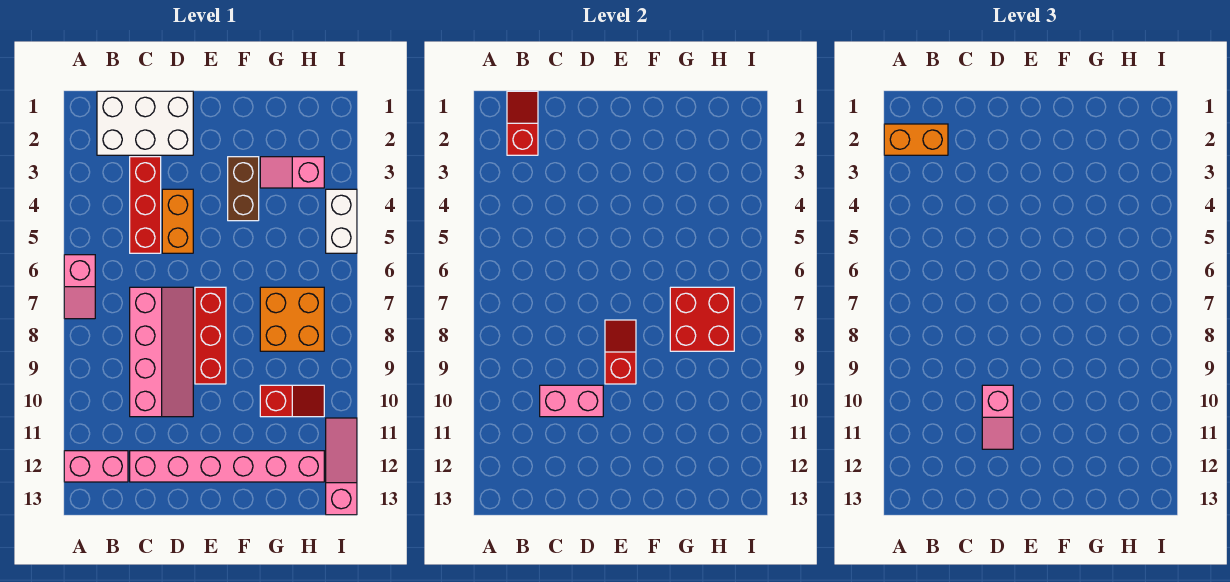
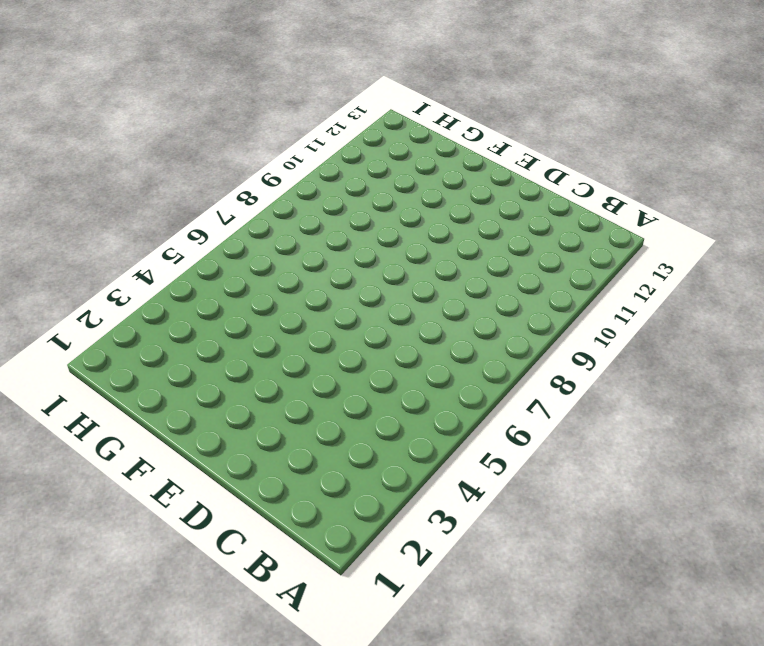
none -> pink 1x2 slope [64,255,95,319]
none -> pink 1x2 brick [64,451,128,482]
none -> white 2x3 brick [97,91,193,155]

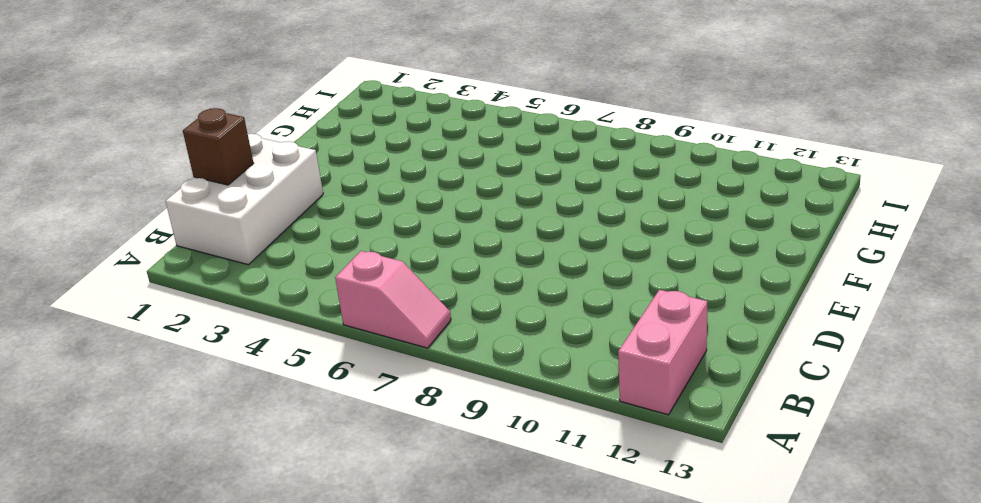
brown 1x1 brick [183,108,253,185] -> none
none -> red 1x3 brick [130,157,161,253]
none -> pink 2x4 slope [130,287,193,417]
none -> pink 1x6 brick [130,451,324,482]

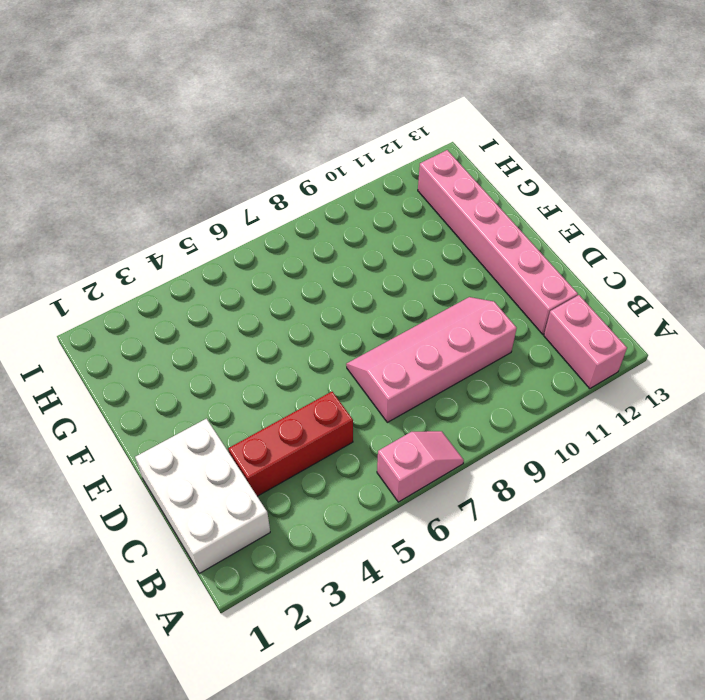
none -> orange 1x2 brick [162,189,193,253]
none -> red 1x3 brick [195,287,226,384]
none -> brown 1x2 brick [228,157,259,221]

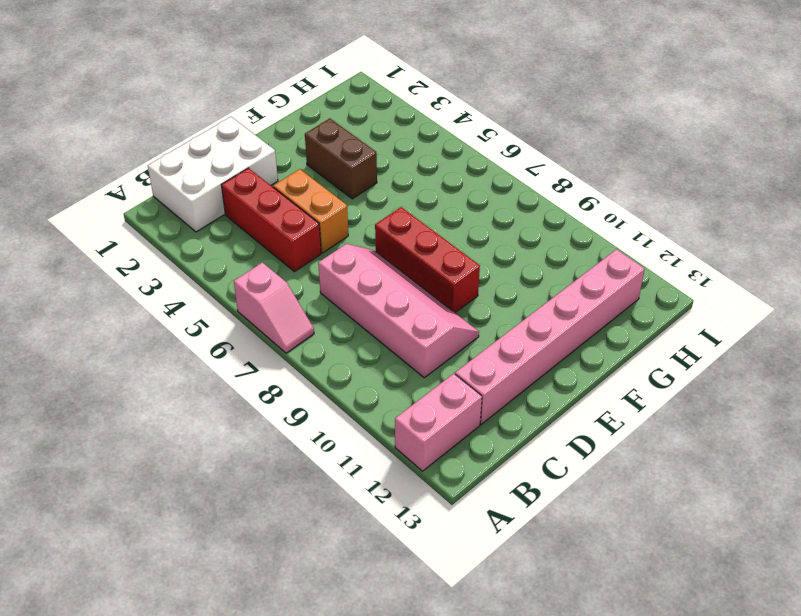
none -> pink 1x2 slope [260,157,324,188]
none -> orange 2x2 brick [260,287,324,351]
none -> red 1x2 slope [260,385,324,417]

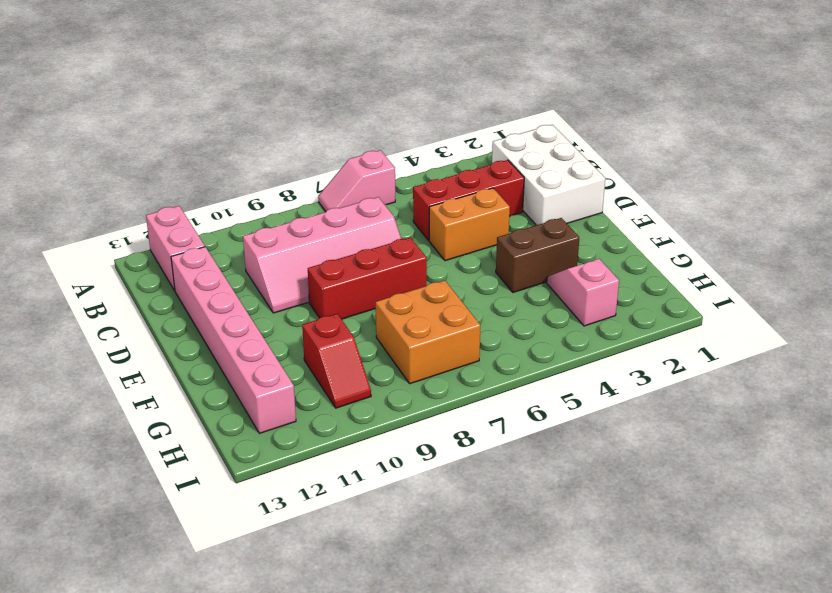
none -> white 1x2 brick [326,189,357,253]
none -> pink 1x3 slope [326,418,357,515]
none -> red 1x2 slope [507,91,538,155]

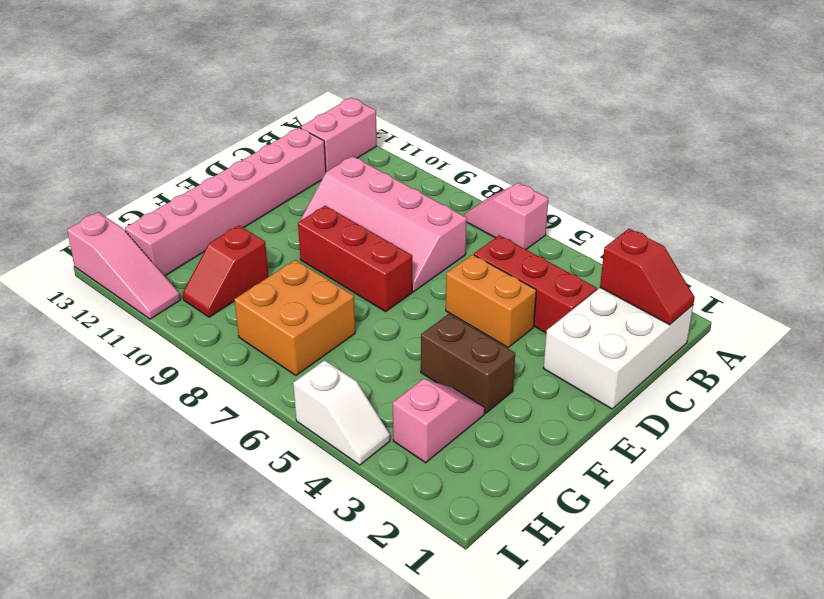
white 1x2 slope [293,360,390,465] -> white 1x2 brick [326,189,357,253]
none -> pink 1x2 brick [540,385,603,417]
none -> red 1x2 slope [605,320,636,384]
none -> red 2x2 brick [670,287,734,351]

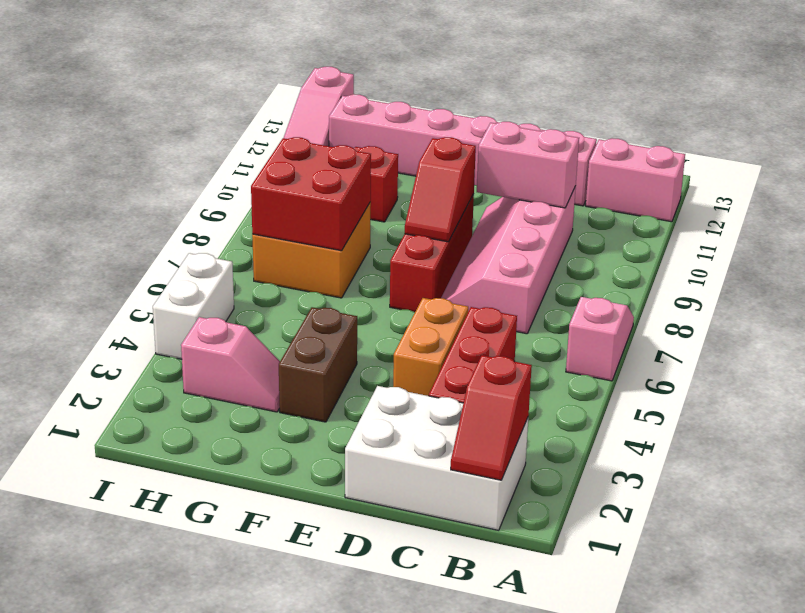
none -> orange 1x2 brick [884,124,948,155]
none -> pink 1x2 slope [982,385,1013,449]

